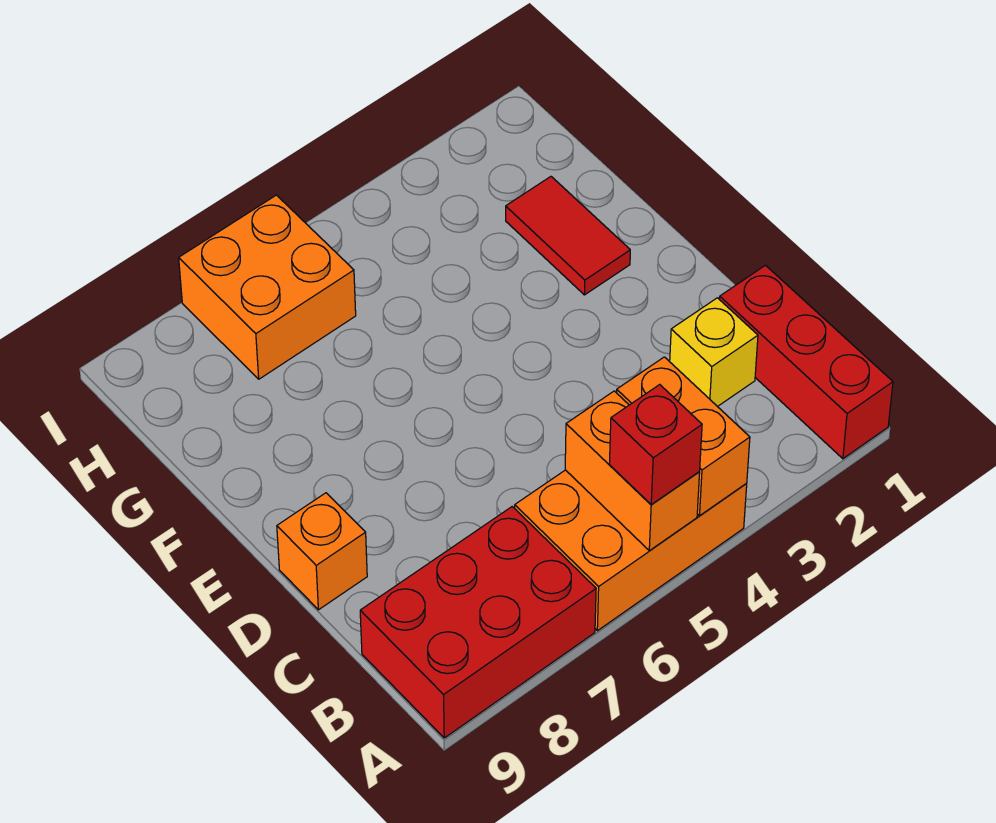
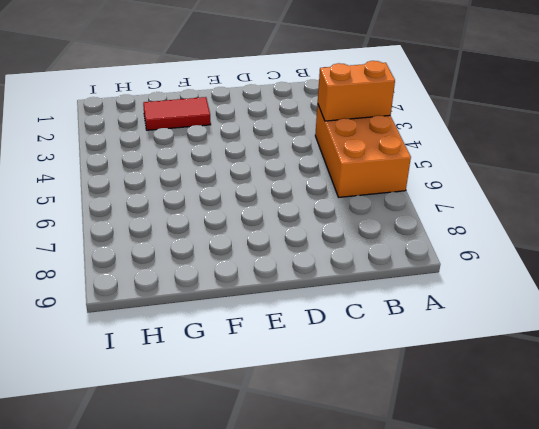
none -> red 1x3 brick [720,265,893,459]
none -> red 2x3 brick [360,507,596,738]

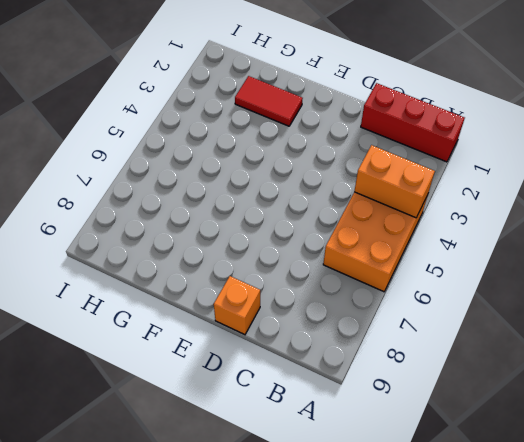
none -> red 2x3 brick [360,507,596,738]
none -> yellow 1x1 brick [670,298,758,407]

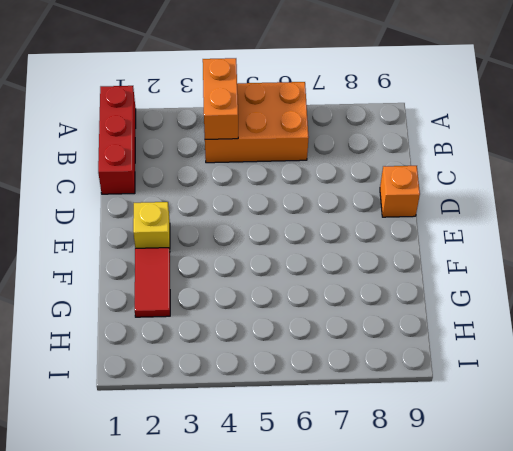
yellow 1x1 brick [133,202,170,249] -> yellow 1x1 brick moved to [670,298,758,407]
none -> red 2x3 brick [360,507,596,738]
none -> orange 2x2 brick [179,195,356,379]

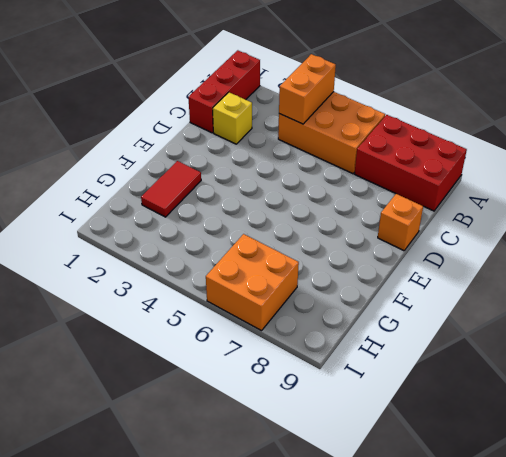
none -> orange 1x2 brick [565,391,700,551]
none -> red 1x1 brick [609,385,702,504]

